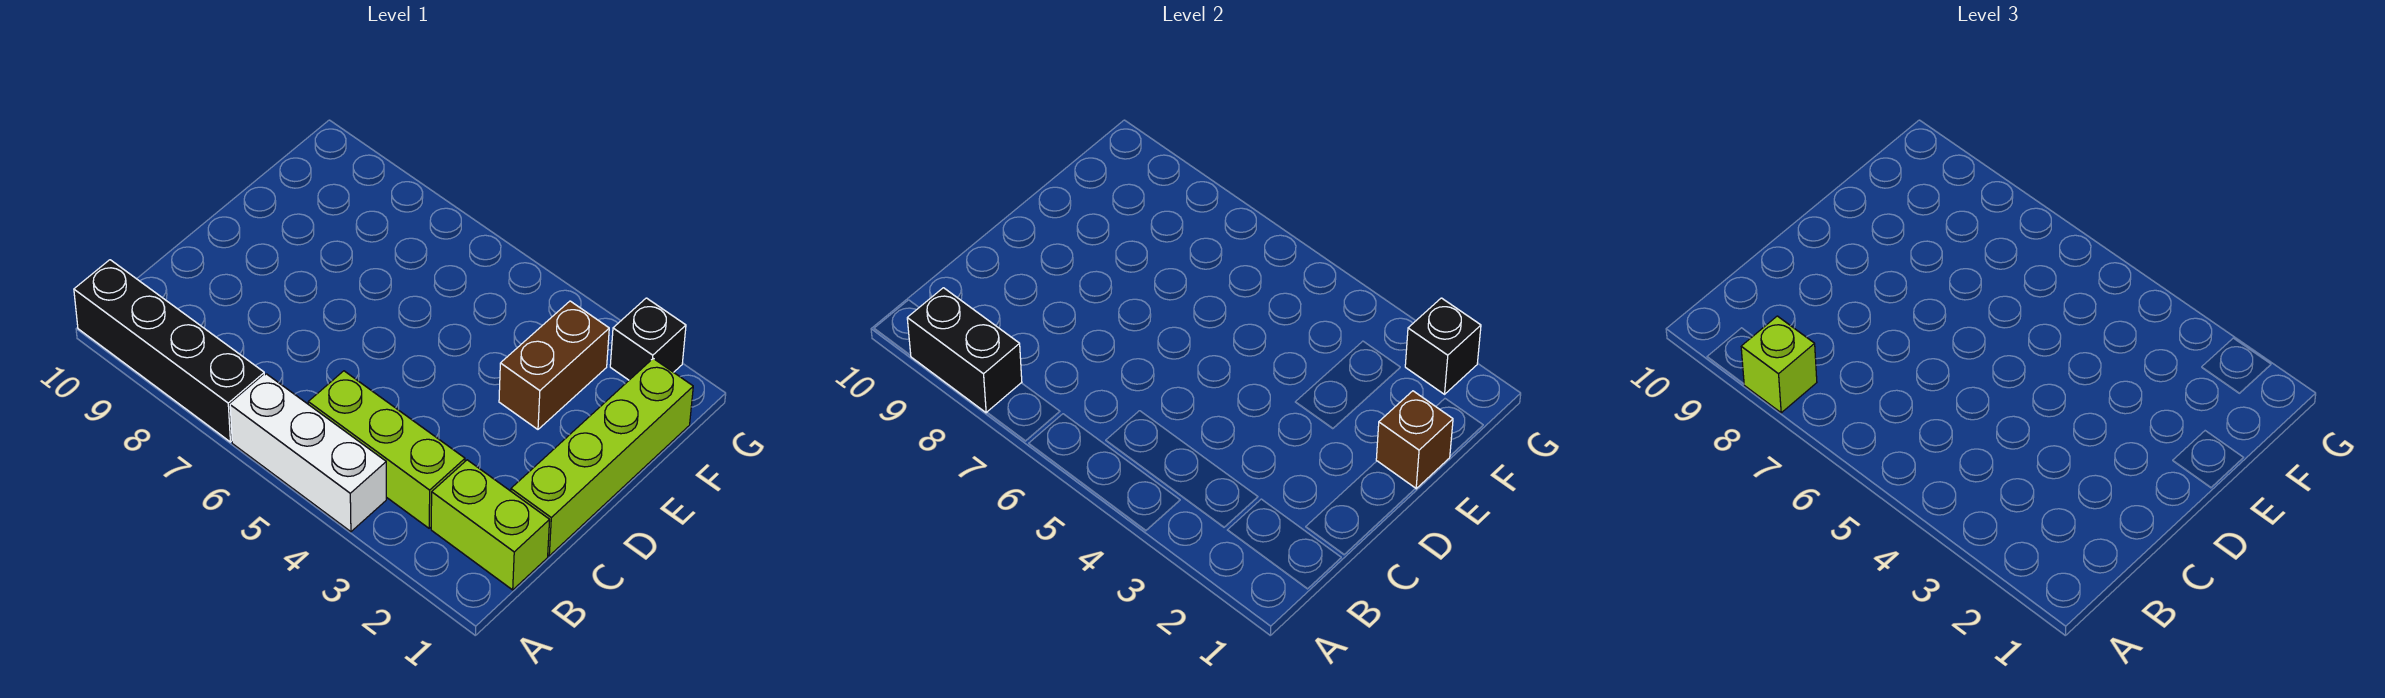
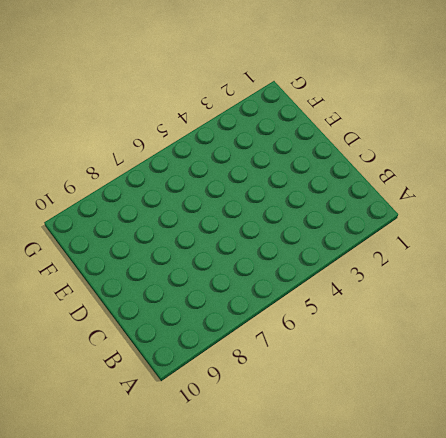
none -> white 1x3 brick [230,374,386,532]
none -> black 1x4 brick [74,260,264,442]

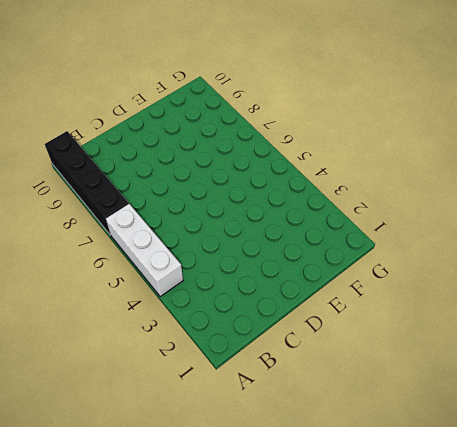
none -> lime 1x2 brick [431,460,550,590]
none -> lime 1x3 brick [308,371,465,528]

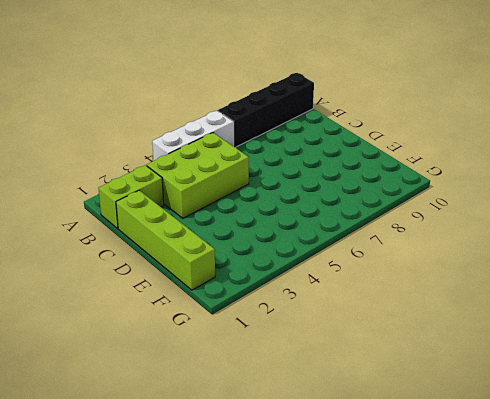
lime 2x3 brick [147,133,249,218] -> lime 1x3 brick [308,371,465,528]
none -> brown 1x2 brick [499,301,609,429]
none -> black 1x1 brick [610,298,686,380]

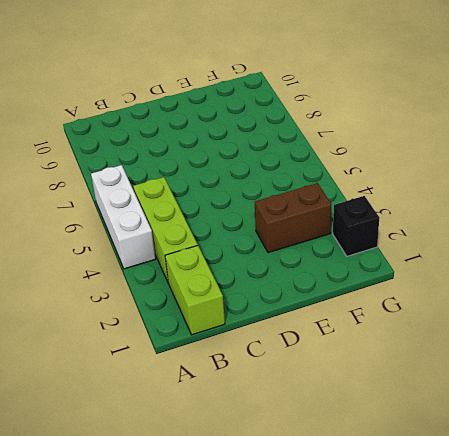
none -> black 1x4 brick [74,260,264,442]
none -> lime 1x4 brick [511,359,693,556]

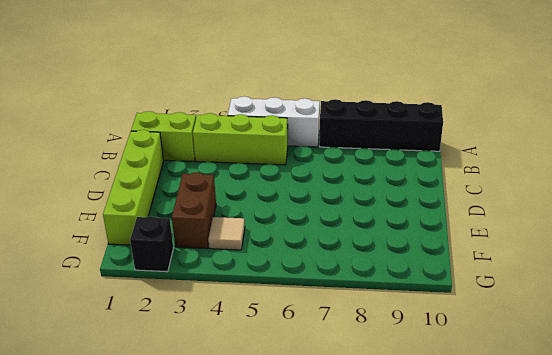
tan 1x1 tile [208,217,245,250] -> none
none -> black 1x2 brick [907,288,1022,413]
none -> brown 1x1 brick [1376,391,1453,489]

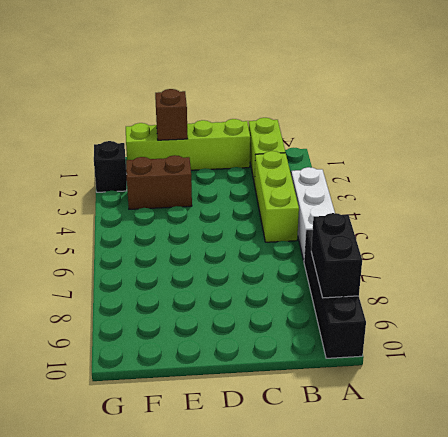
none -> black 1x1 brick [1405,298,1481,394]
none -> lime 1x1 brick [1741,316,1817,413]

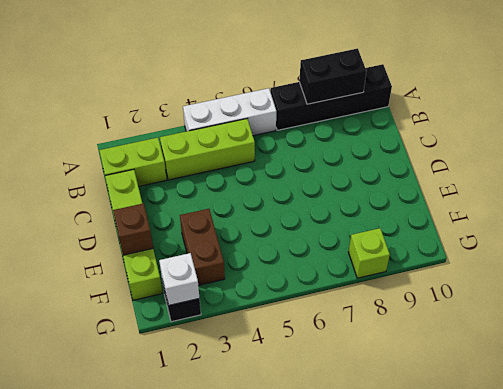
white 1x1 brick [159,253,199,305] -> black 1x1 brick [1405,298,1481,394]
lime 1x1 brick [348,228,390,278] -> lime 1x1 brick moved to [1741,316,1817,413]

